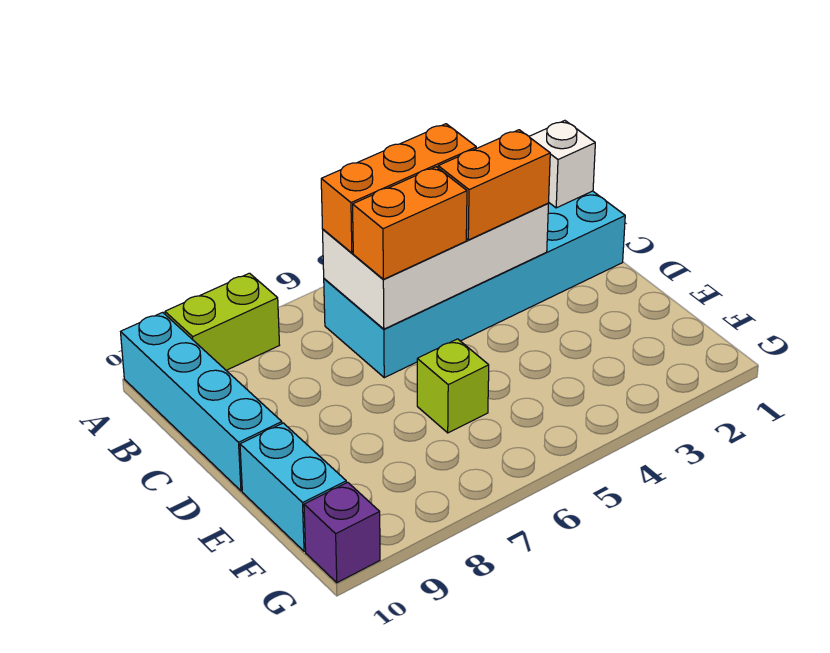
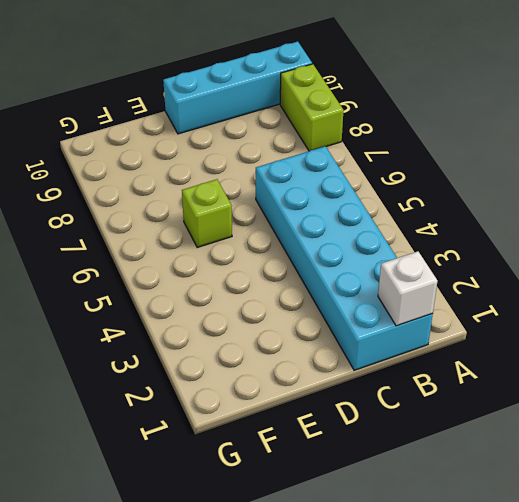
none -> cyan 1x2 brick [240,423,346,551]
none -> purple 1x1 brick [304,482,380,583]

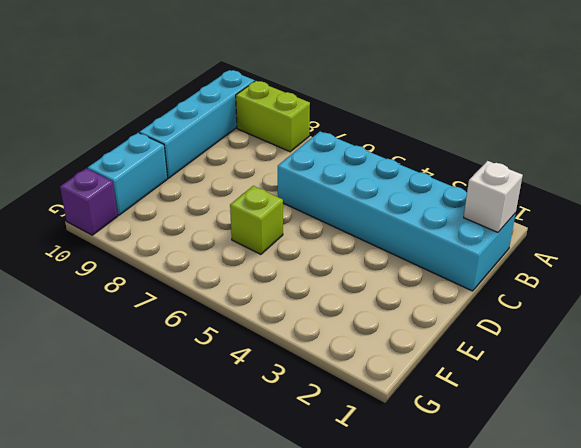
none -> white 2x4 brick [323,203,548,329]
none -> orange 1x3 brick [321,124,476,253]

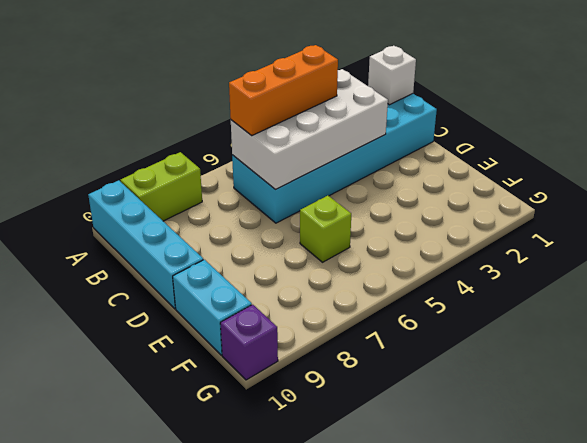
none -> orange 1x2 brick [438,130,550,240]
none -> orange 1x2 brick [353,167,467,279]

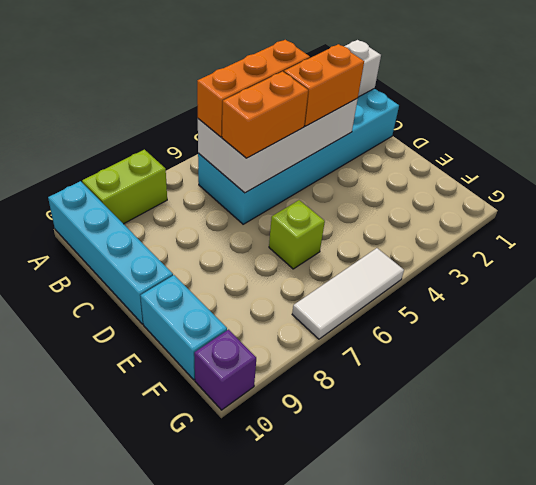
white 1x3 tile [292,248,404,339] -> none

